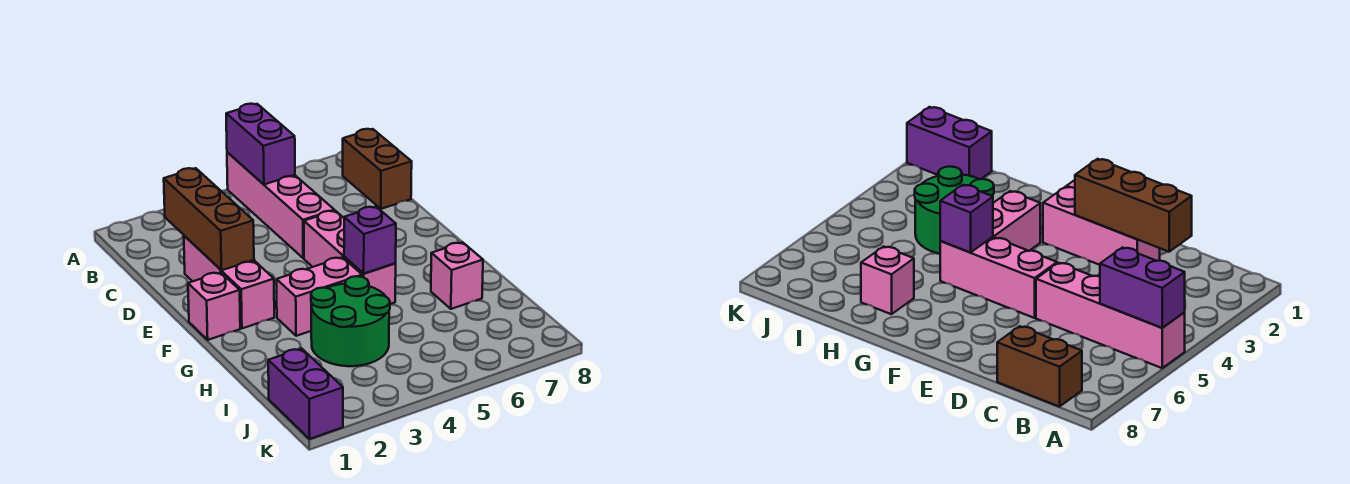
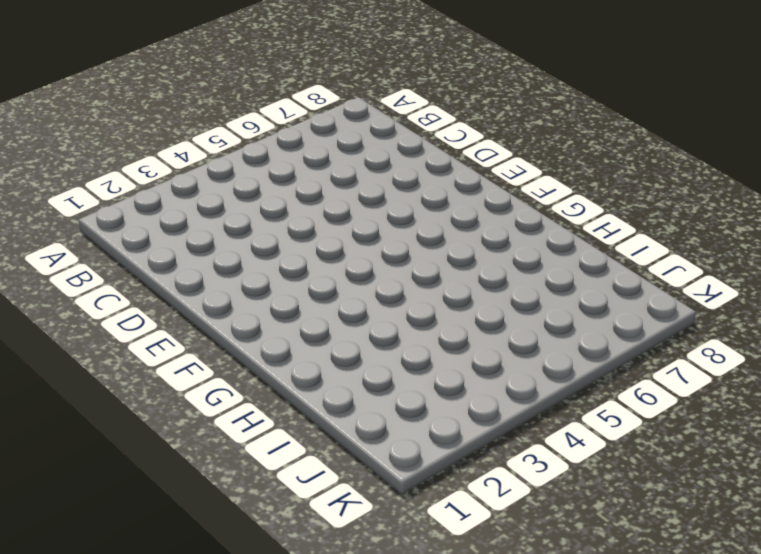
none -> pink 1x4 brick [227,152,334,258]
none -> brown 1x2 brick [343,129,412,209]
none -> pink 1x3 brick [184,236,274,328]

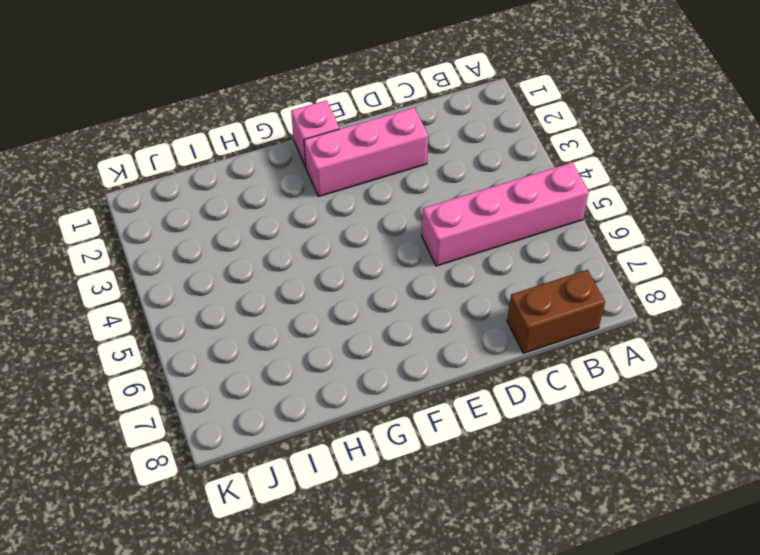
none -> pink 1x3 brick [304,211,396,304]
none -> pink 1x2 brick [277,257,362,336]
none -> green 2x2 round brick [311,276,390,366]

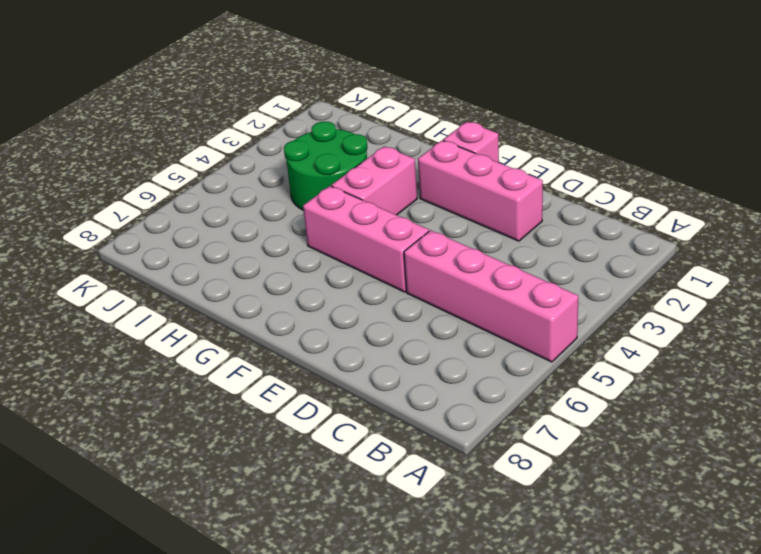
none -> brown 1x2 brick [343,129,412,209]
none -> pink 1x1 brick [431,242,483,309]
none -> purple 1x2 brick [268,348,343,439]

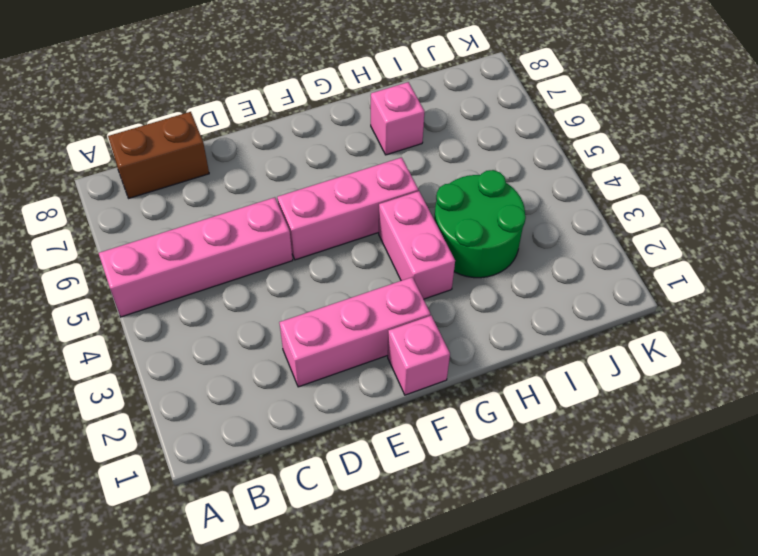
none -> purple 1x2 brick [268,348,343,439]
none -> purple 1x2 brick [226,104,295,184]
none -> brown 1x3 brick [164,168,254,270]

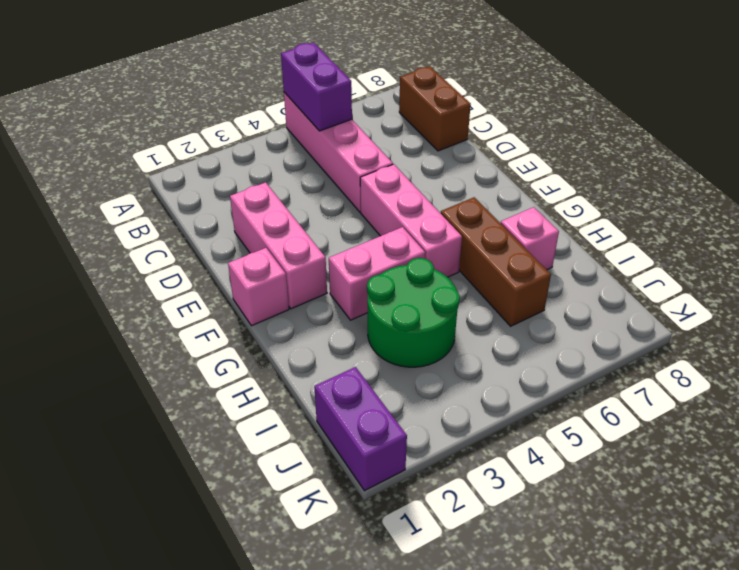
brown 1x3 brick [441,197,551,326] -> brown 1x3 brick moved to [164,168,254,270]
none -> purple 1x1 brick [344,207,396,274]

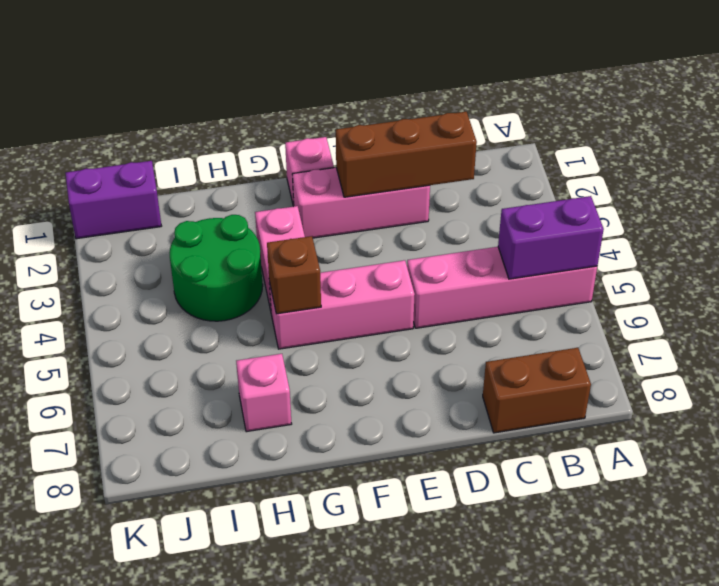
brown 1x1 brick [267,236,321,314] -> purple 1x1 brick [344,207,396,274]

